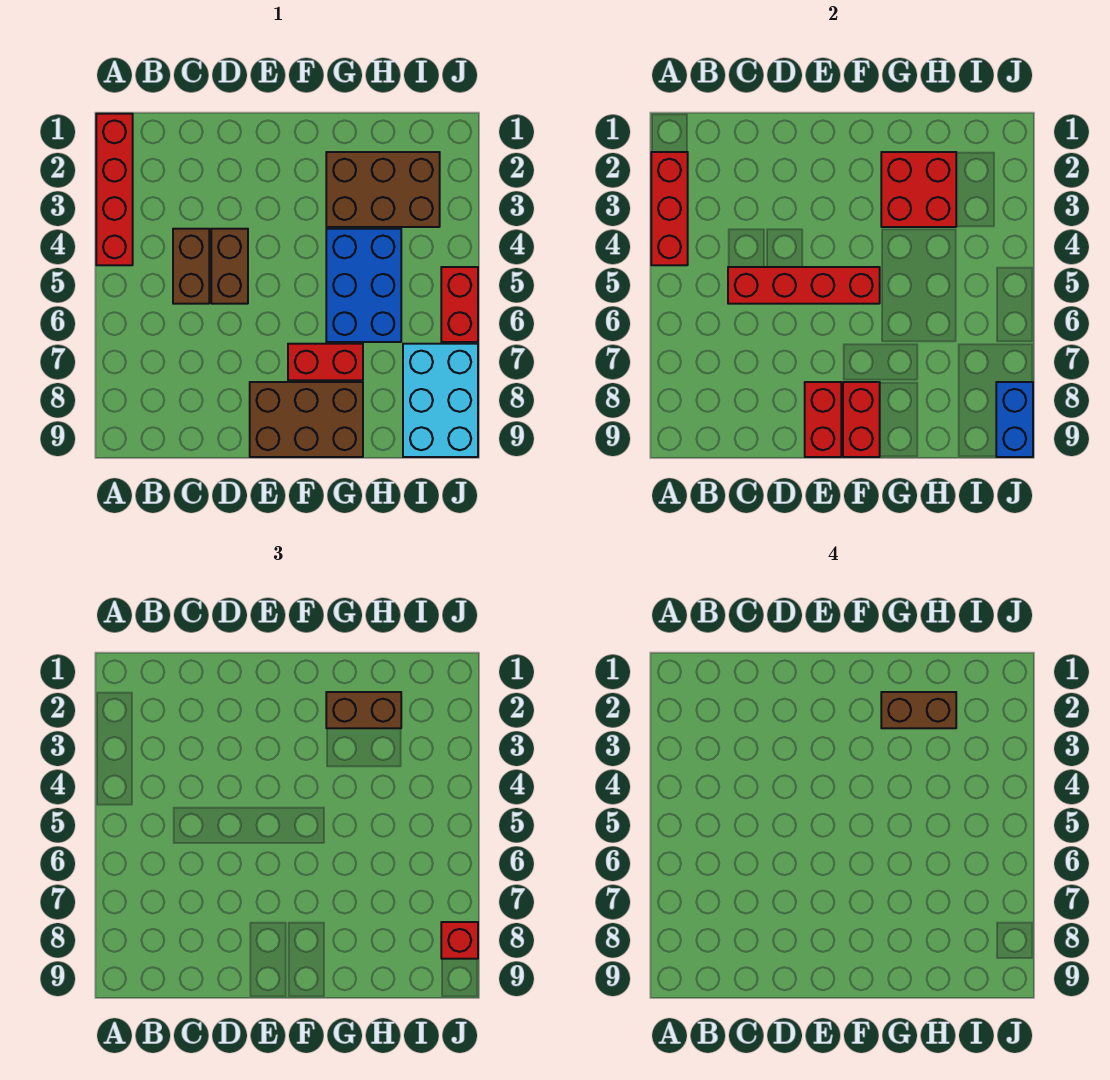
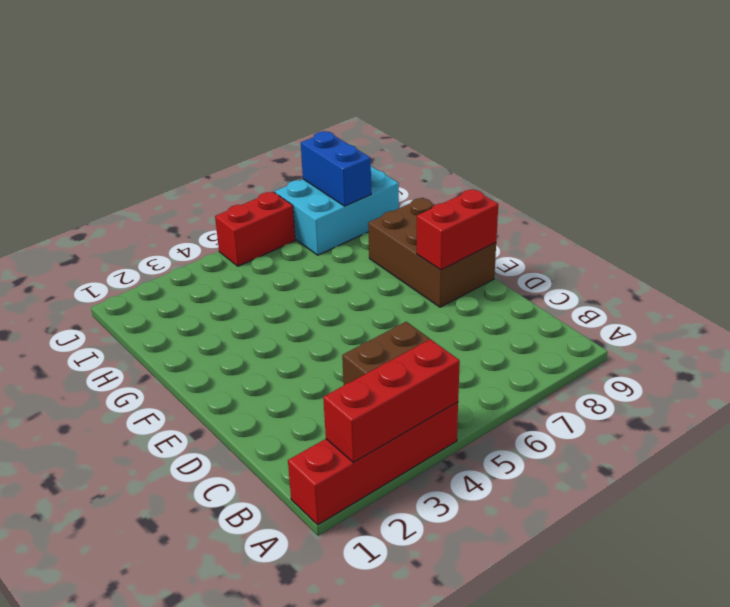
blue 1x2 brick [301,131,371,206] -> blue 1x2 brick turned to [996,382,1033,457]
none -> brown 1x2 brick [211,229,248,304]
none -> red 1x2 brick [288,344,363,380]
none -> brown 2x3 brick [326,152,440,227]

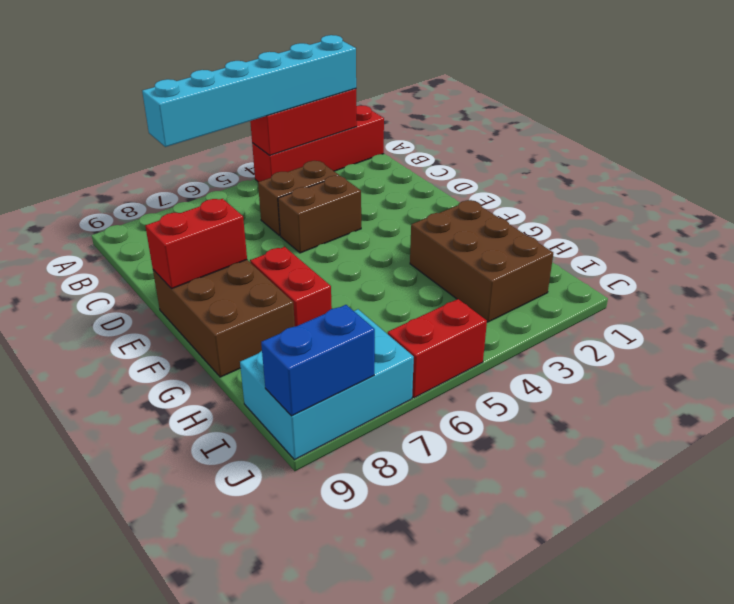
cyan 1x6 brick [142,35,356,147] -> none
none -> blue 2x3 brick [326,229,401,342]
none -> red 1x4 brick [728,267,880,304]
none -> red 1x2 brick [843,382,880,457]

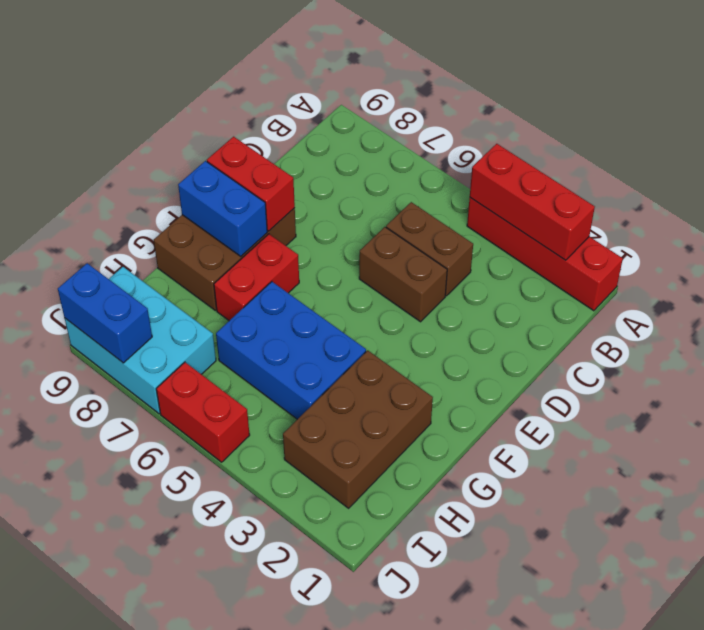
blue 1x2 brick [178,161,267,256] -> red 1x2 brick [843,382,880,457]
none -> red 1x4 brick [728,267,880,304]
none -> red 2x2 brick [881,152,956,227]
none -> brown 1x2 brick [326,692,401,728]

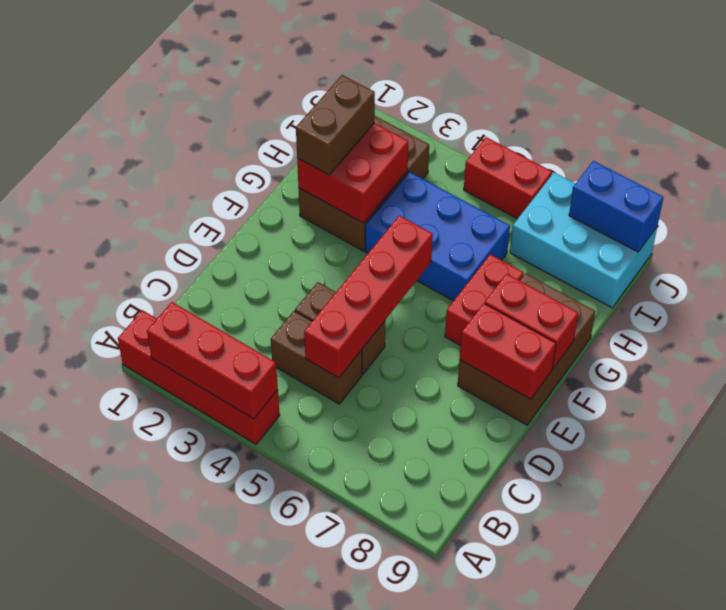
none -> red 1x1 brick [441,922,478,959]
none -> brown 1x2 brick [881,692,956,728]

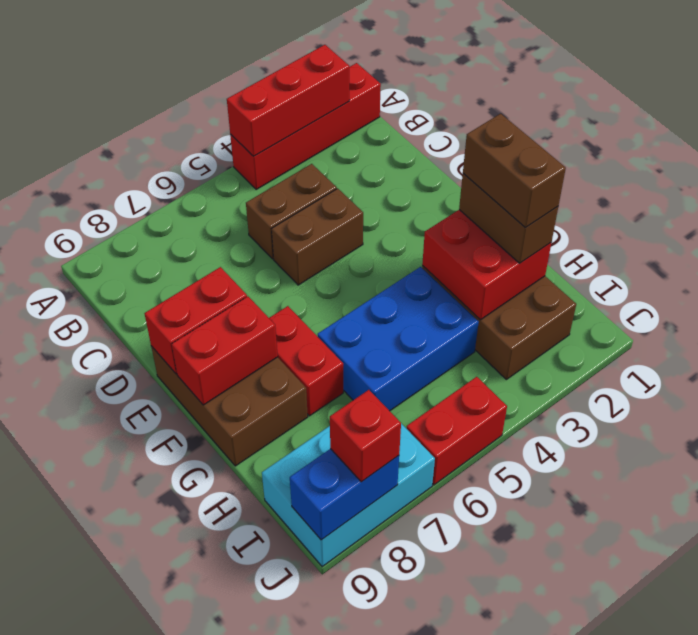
none -> red 1x4 brick [728,267,880,304]

